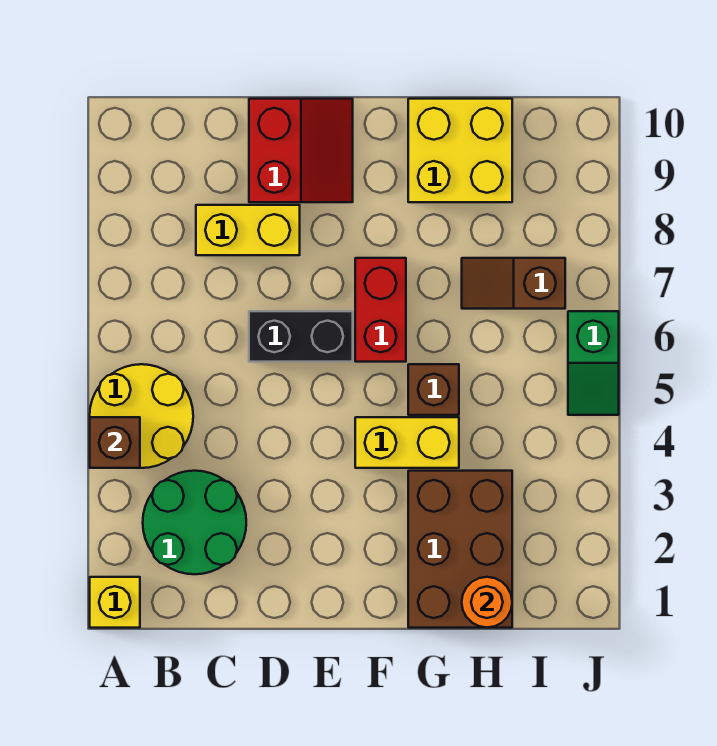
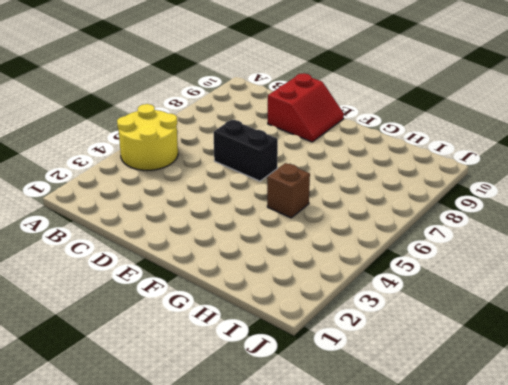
none -> yellow 1x1 brick [90,577,140,628]
none -> green 2x2 round brick [143,471,246,574]
none -> yellow 1x2 brick [196,205,300,255]

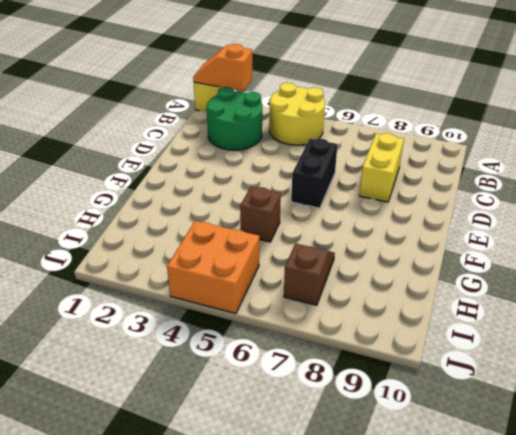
orange 1x2 slope [193,44,252,91] -> none
orange 2x2 brick [167,221,259,314] -> green 1x2 slope [568,311,619,415]
none -> red 2x2 slope [249,99,353,202]
none -> yellow 1x2 brick [355,417,459,468]
none -> red 1x2 brick [355,258,406,362]

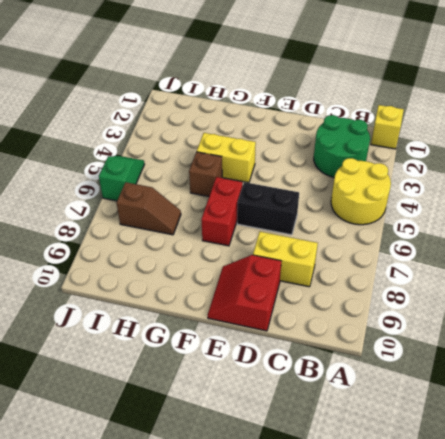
none -> brown 2x3 brick [408,471,512,628]
none -> yellow 2x2 brick [408,99,512,202]
none -> brown 1x1 brick [90,417,140,468]

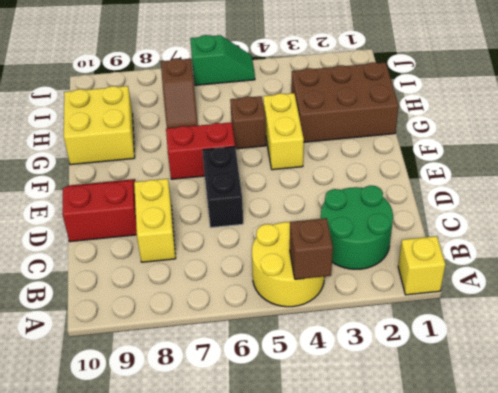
none -> orange 1x1 round brick [462,577,512,628]

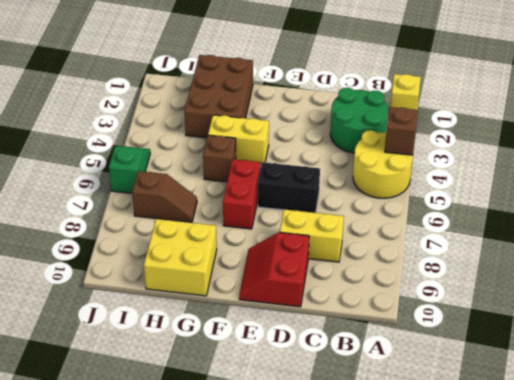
none -> orange 1x1 round brick [462,577,512,628]

